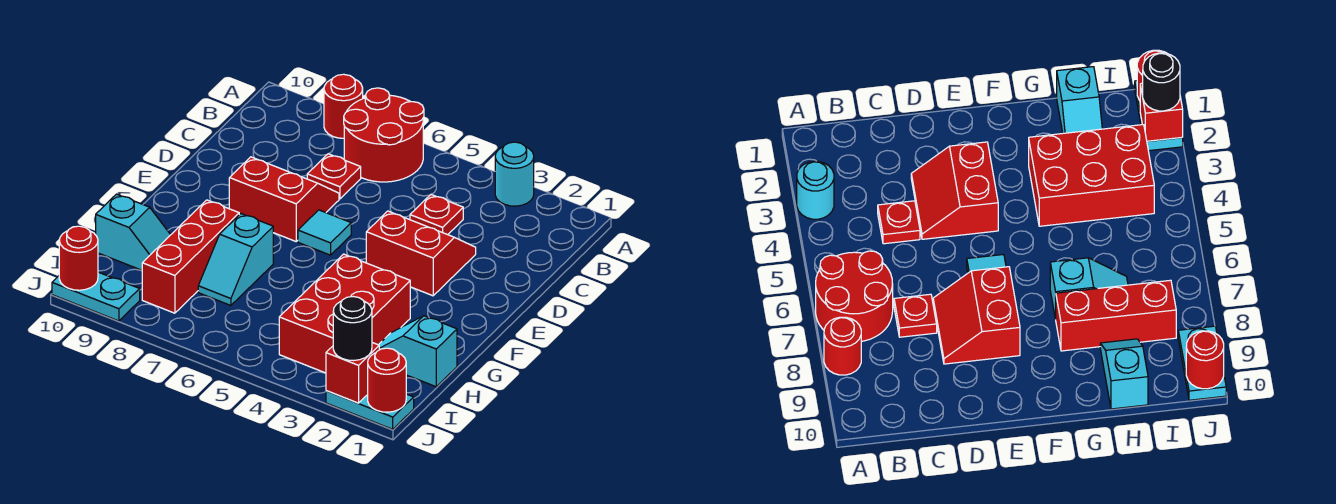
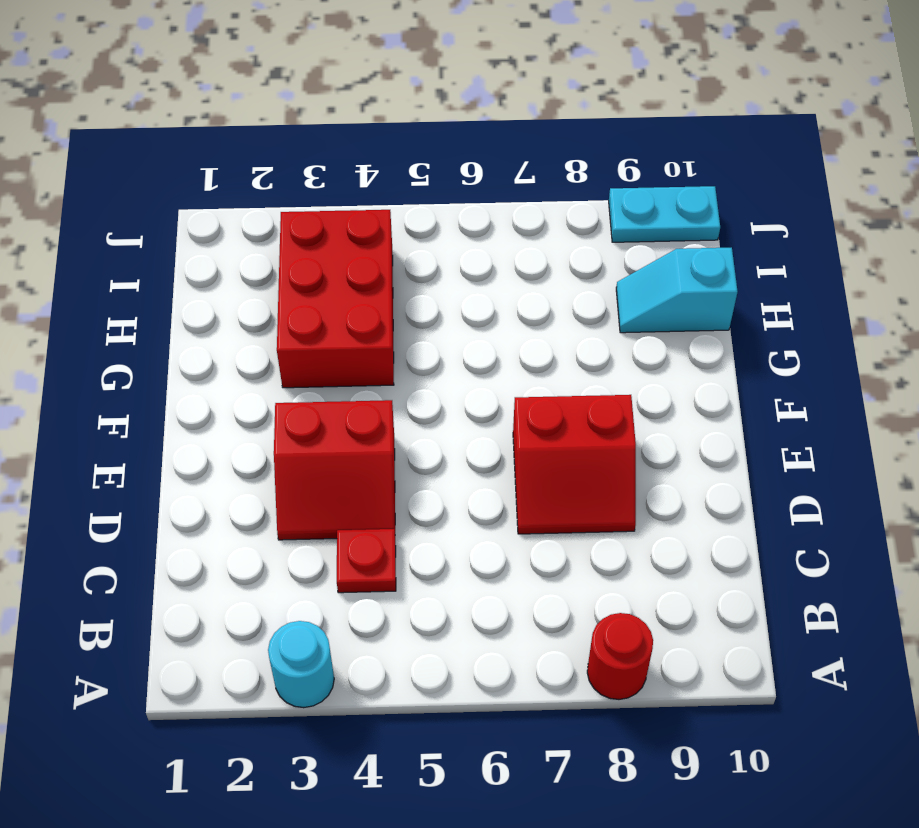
none -> red 2x2 round brick [344,88,424,182]
none -> red 1x1 plate [307,154,361,199]
none -> cyan 1x1 tile [298,210,351,255]

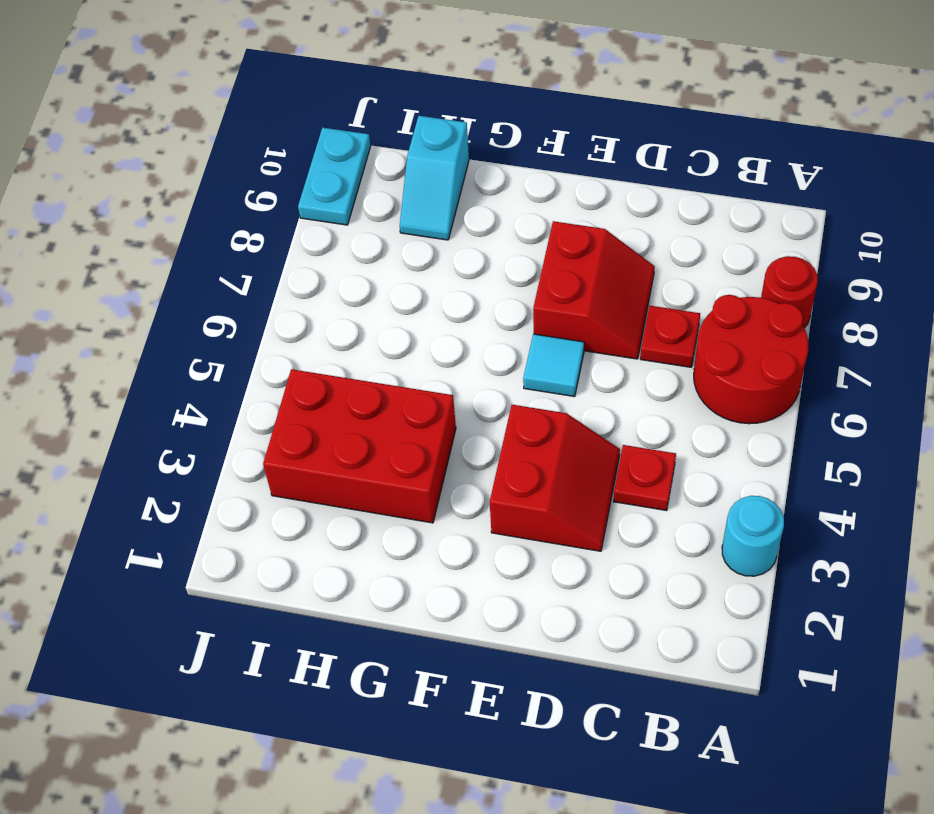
none -> cyan 1x2 slope [198,214,273,305]
none -> red 1x3 brick [142,200,239,313]
none -> cyan 1x2 slope [379,316,457,387]

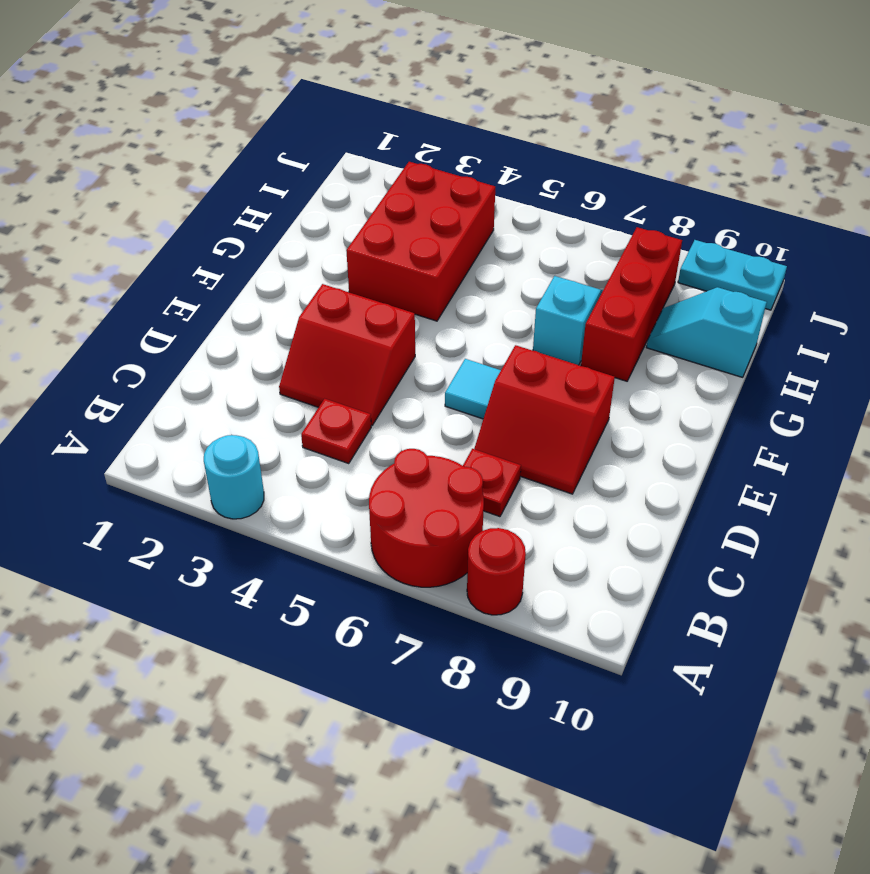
none -> cyan 1x2 slope [379,316,457,387]
none -> cyan 1x2 plate [326,391,414,429]
none -> red 1x1 round brick [368,348,406,412]

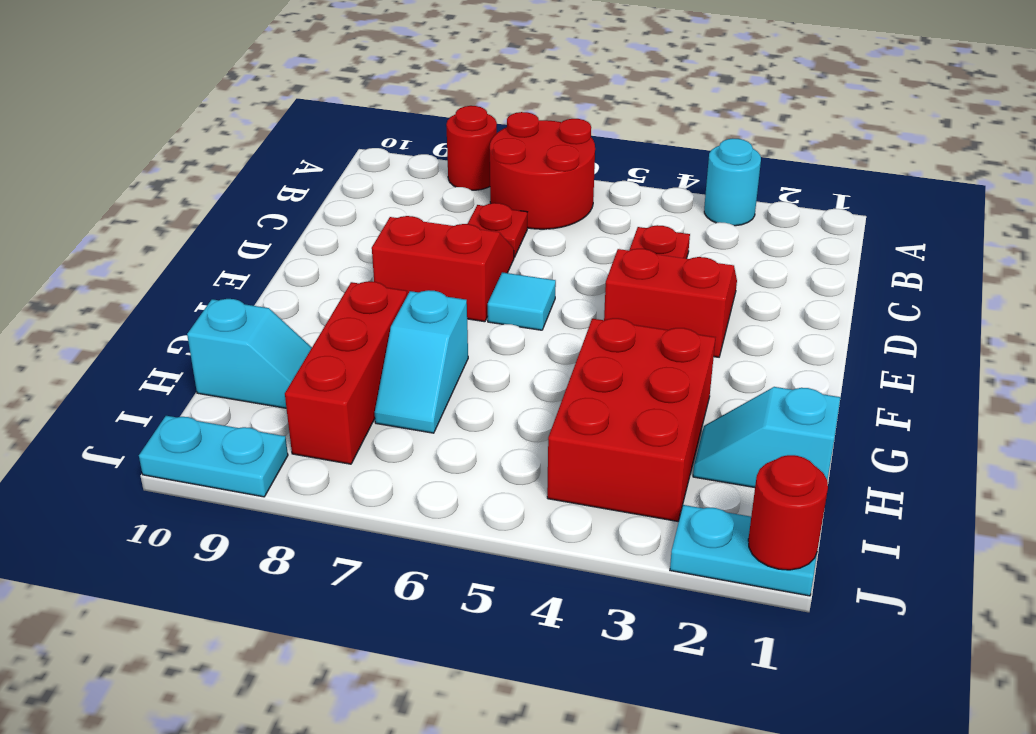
none -> red 1x1 brick [326,343,379,403]
none -> red 1x1 round brick [59,226,98,290]
none -> black 1x1 round brick [333,297,372,361]

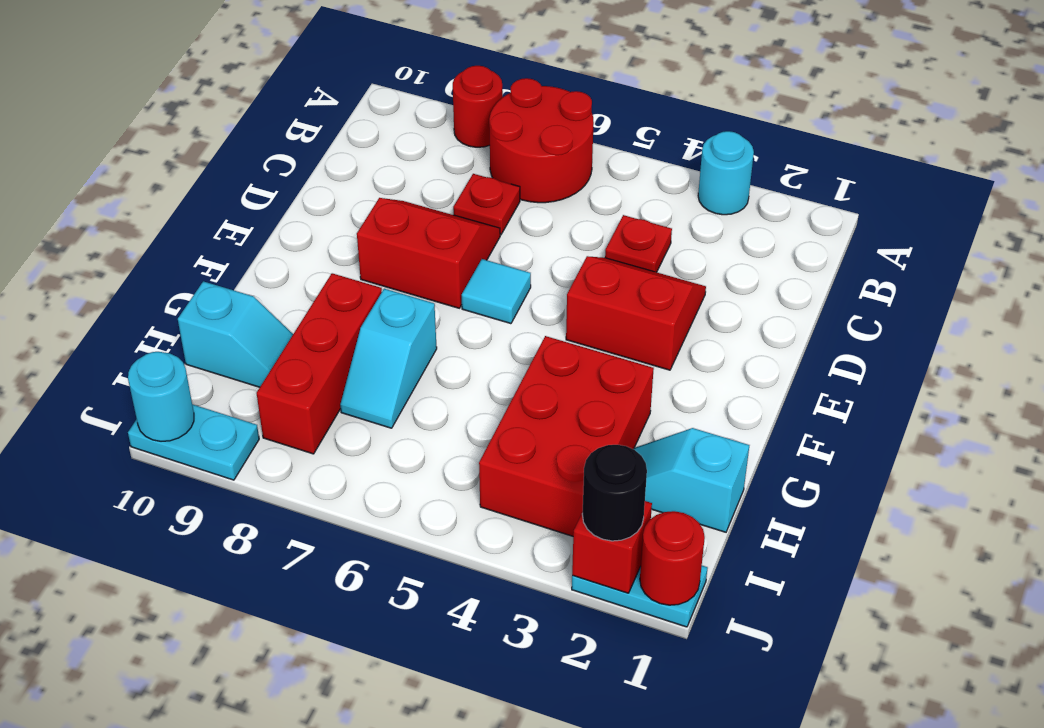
cyan 1x1 round brick [128,352,194,441] -> red 1x1 round brick [59,226,98,290]

